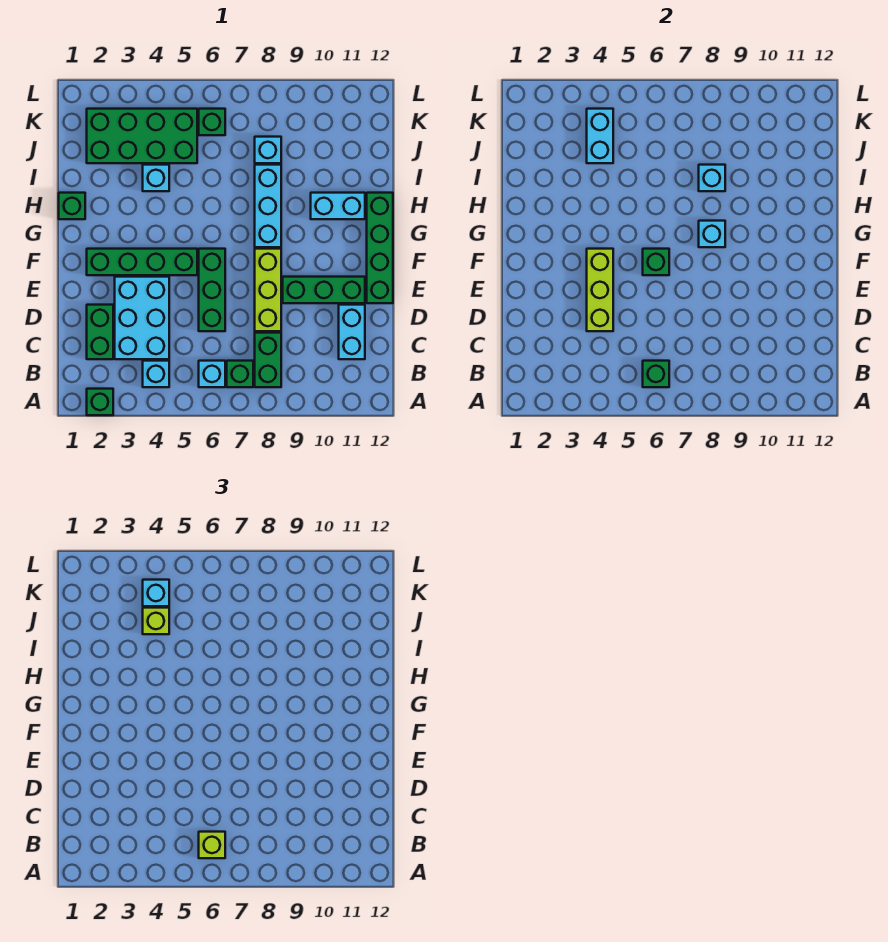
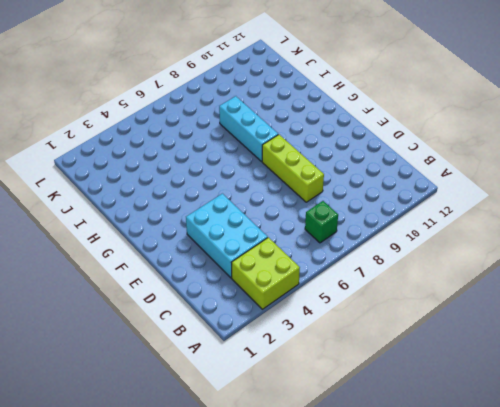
lime 2x2 brick [231,237,300,309] -> cyan 1x1 brick [143,361,169,387]
none -> green 1x1 brick [87,389,113,415]
none -> cyan 1x1 brick [199,361,225,387]
none -> green 1x2 brick [255,333,281,387]

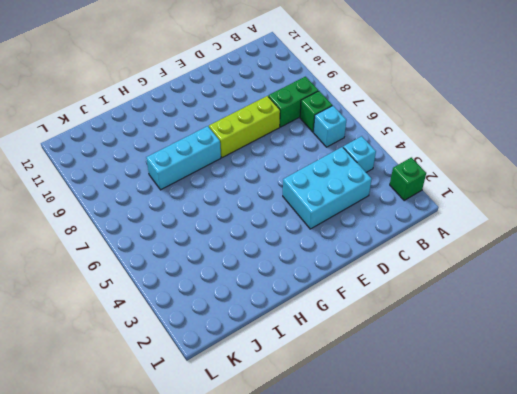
none -> green 1x2 brick [87,305,113,359]
none -> cyan 1x2 brick [339,305,365,359]
none -> green 1x3 brick [199,249,225,331]

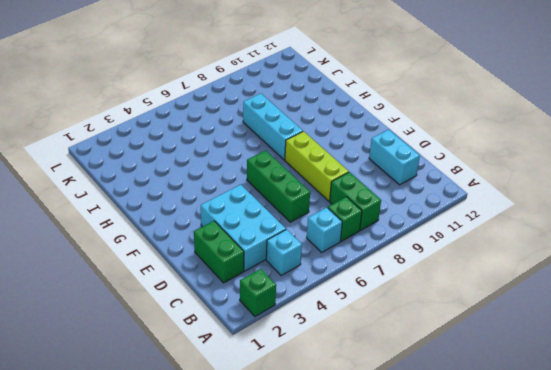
none -> green 1x3 brick [283,277,365,303]
none -> green 1x4 brick [367,193,393,303]
none -> green 1x4 brick [87,249,197,275]

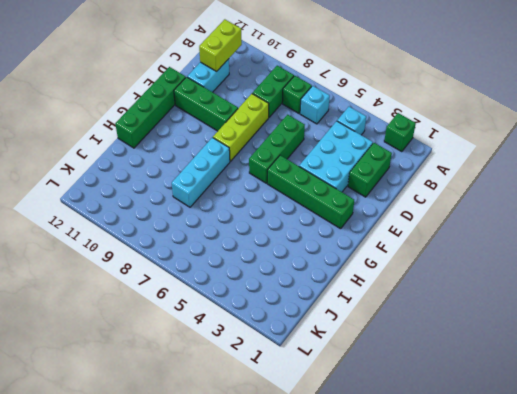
lime 1x2 brick [199,19,242,71] -> none
none -> green 1x1 brick [59,193,85,219]
none -> cyan 1x2 brick [311,193,365,219]
none -> cyan 1x1 brick [143,165,169,191]

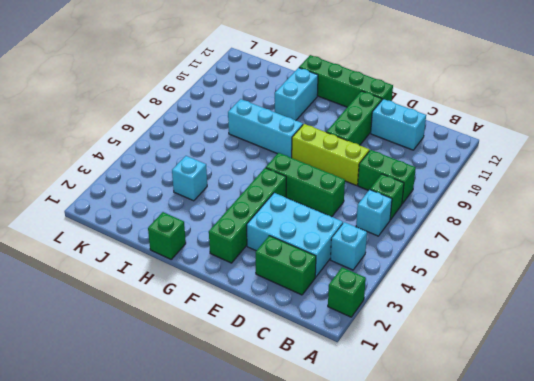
none -> green 2x4 brick [87,109,197,163]
none -> cyan 1x1 brick [255,137,281,163]
none -> green 1x1 brick [199,109,225,135]

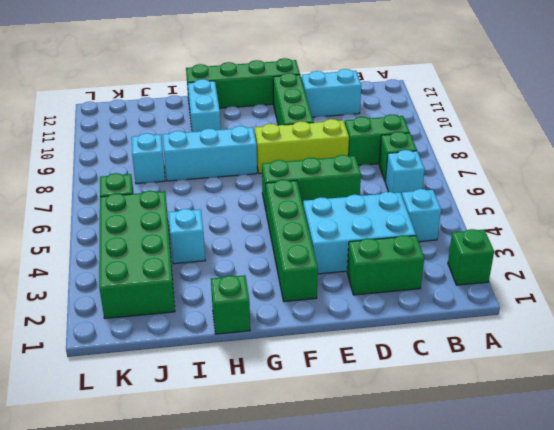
none -> green 1x1 brick [643,361,669,387]
none -> lime 1x3 brick [587,249,613,331]
none -> green 1x1 brick [643,249,669,275]

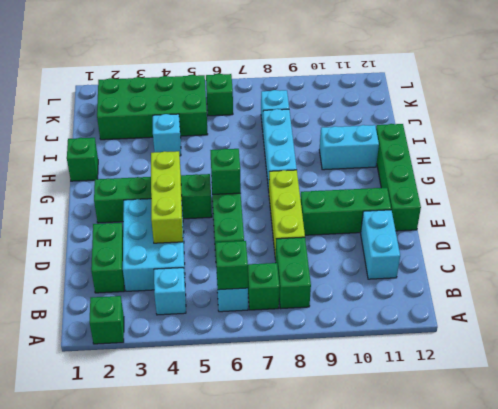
none -> cyan 1x1 brick [699,221,725,247]
none -> cyan 1x1 brick [699,165,725,191]
none -> cyan 1x2 brick [587,109,613,163]

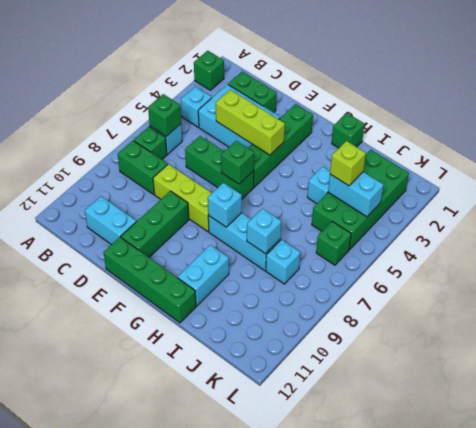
none -> lime 1x1 brick [199,832,225,858]
none -> cyan 1x1 brick [143,580,169,606]

